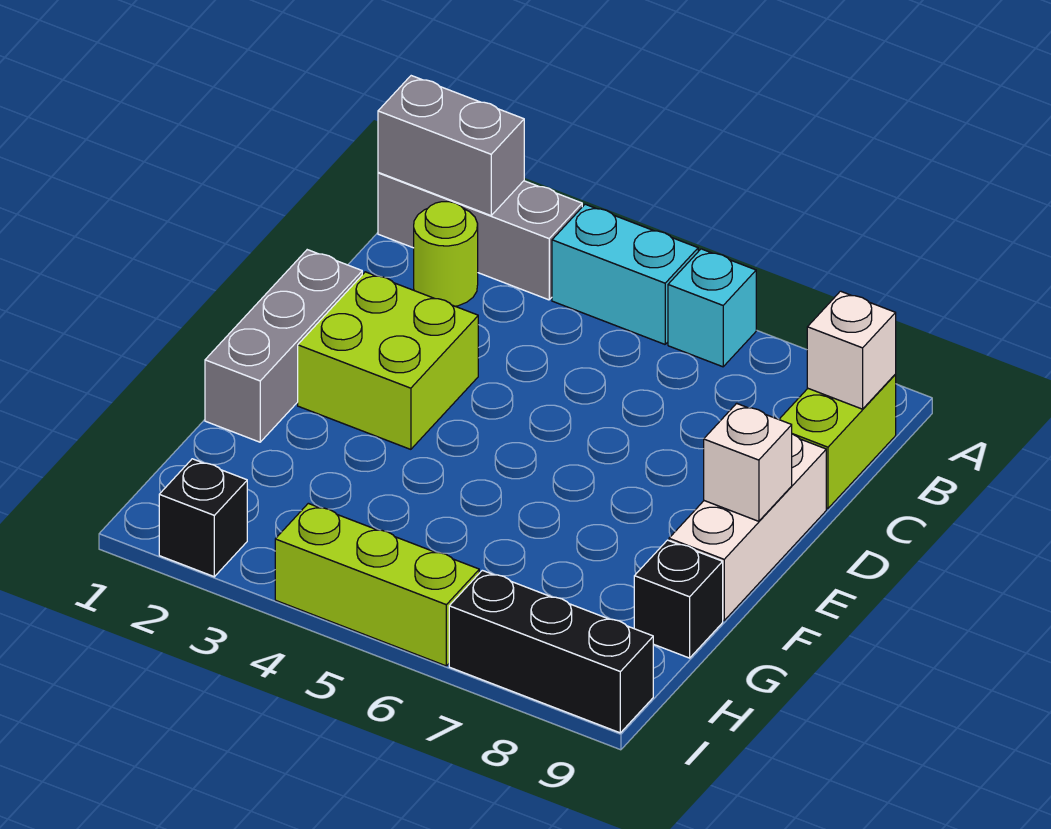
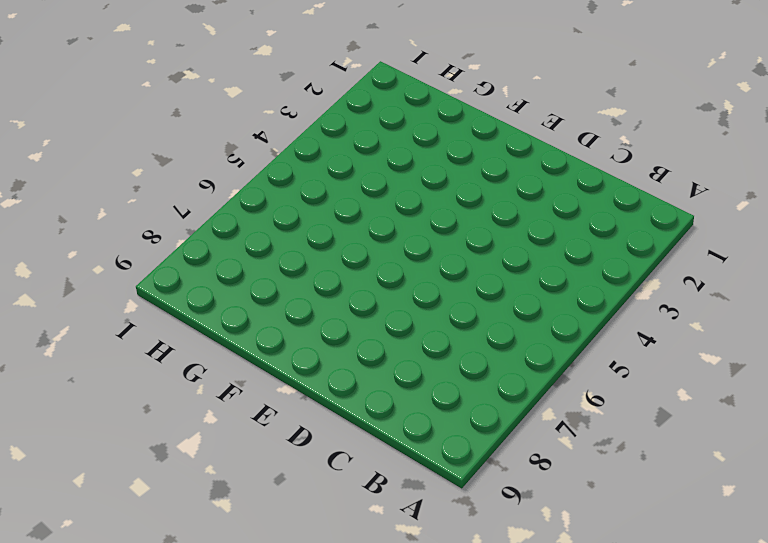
none -> grey 1x3 brick [378,172,582,300]
none -> cyan 1x2 brick [552,204,698,344]
none -> cyan 1x1 brick [668,249,756,367]

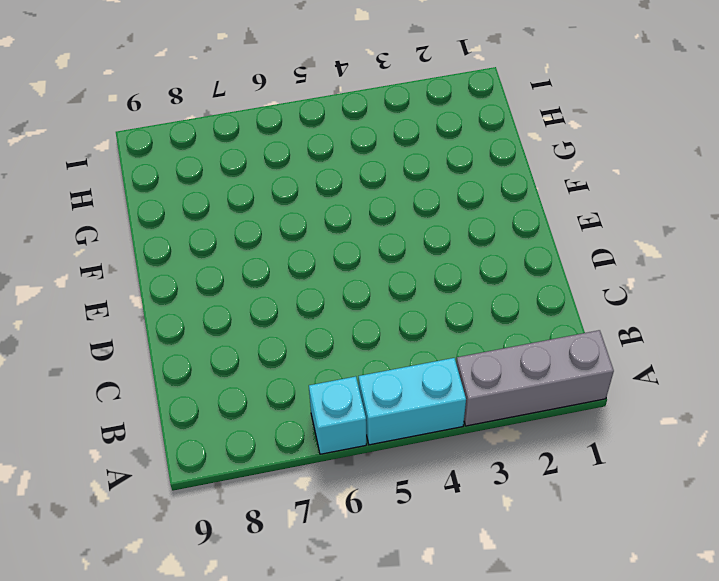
none -> lime 1x1 round brick [414,202,478,306]
none -> lime 1x2 brick [779,375,896,508]
none -> grey 1x3 brick [205,250,362,442]

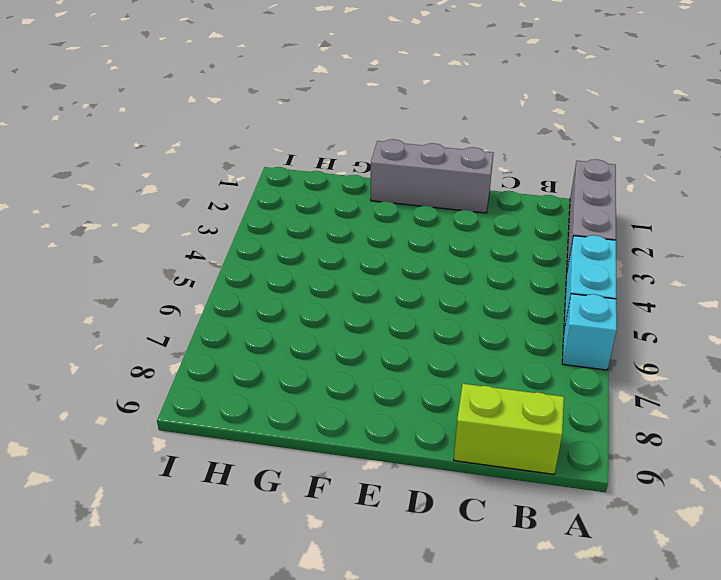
none -> lime 1x1 round brick [414,202,478,306]
none -> lime 2x2 brick [298,272,478,449]
none -> white 1x3 brick [669,434,826,621]

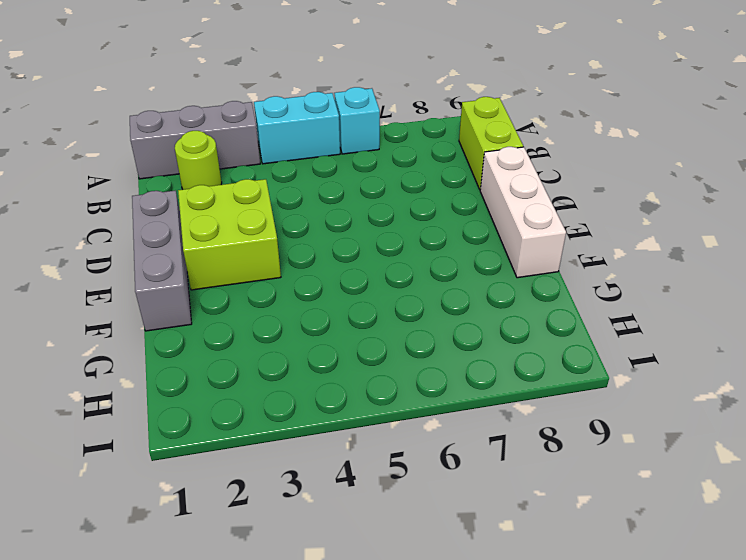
none -> black 1x1 brick [634,540,723,658]
none -> black 1x1 brick [159,459,247,577]
none -> lime 1x3 brick [275,503,479,666]

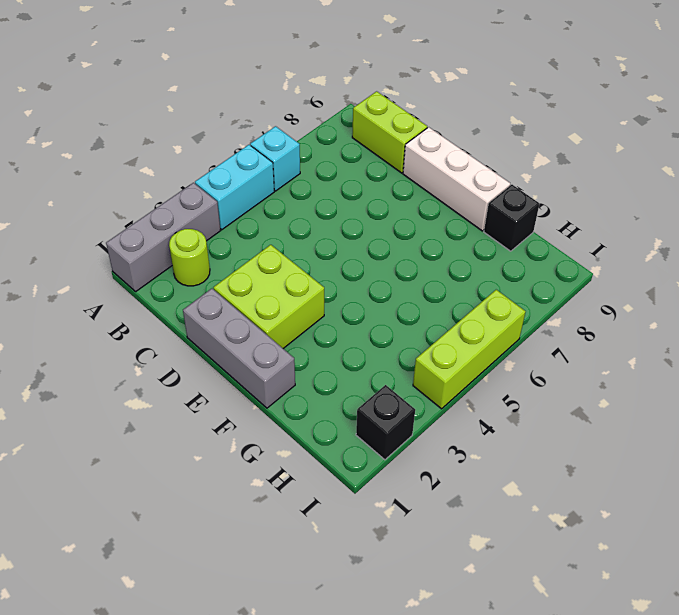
none -> black 1x3 brick [449,570,653,733]
none -> grey 1x2 brick [378,76,524,216]
none -> white 1x1 brick [807,291,896,409]

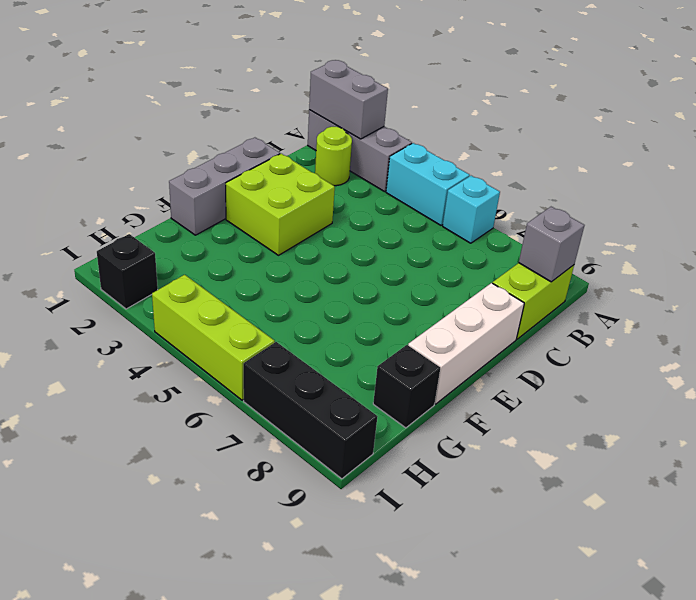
grey 1x1 brick [519,207,585,282] -> white 1x1 brick [807,291,896,409]
none -> white 1x1 brick [704,403,792,521]

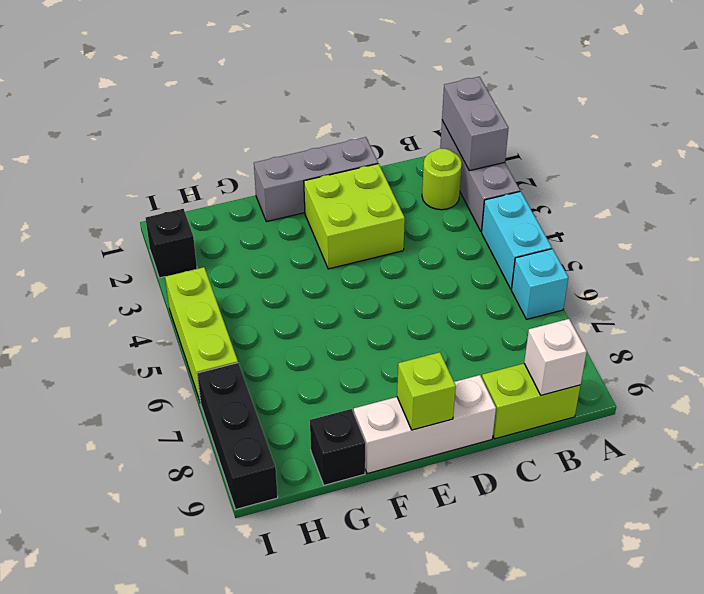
lime 1x1 brick [397,352,456,430] -> white 1x1 brick [704,403,792,521]

